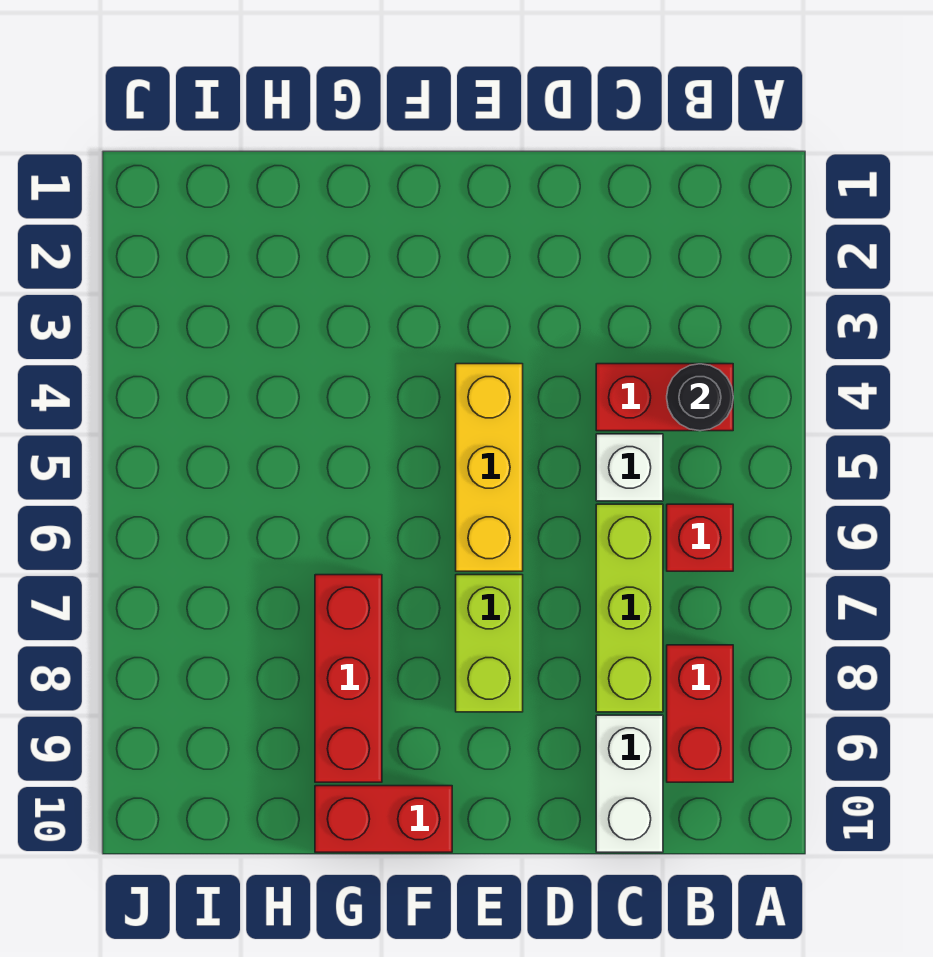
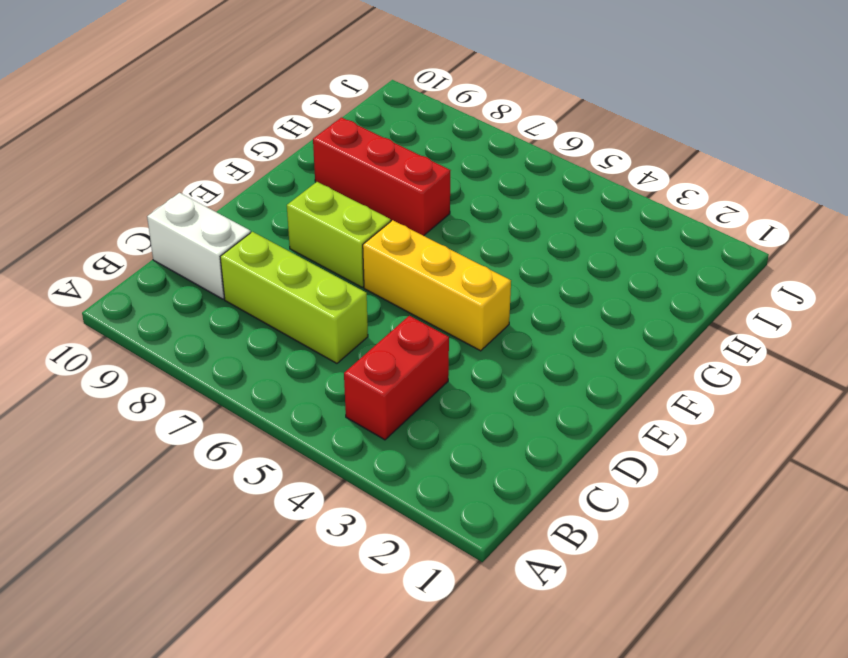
none -> red 1x1 brick [667,504,733,571]
none -> red 1x2 brick [667,645,733,782]

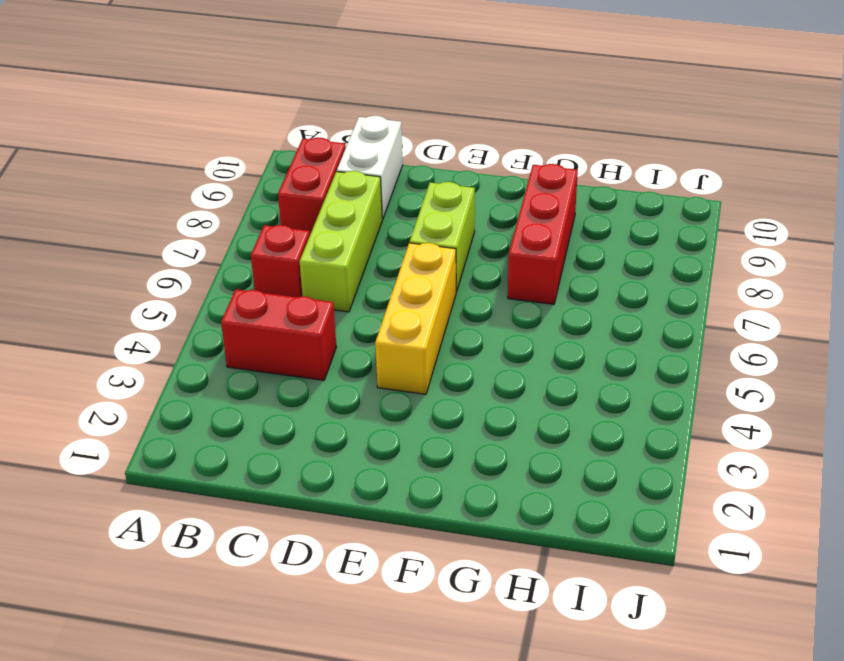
none -> white 1x1 brick [596,434,663,501]
none -> red 1x2 brick [315,786,452,852]

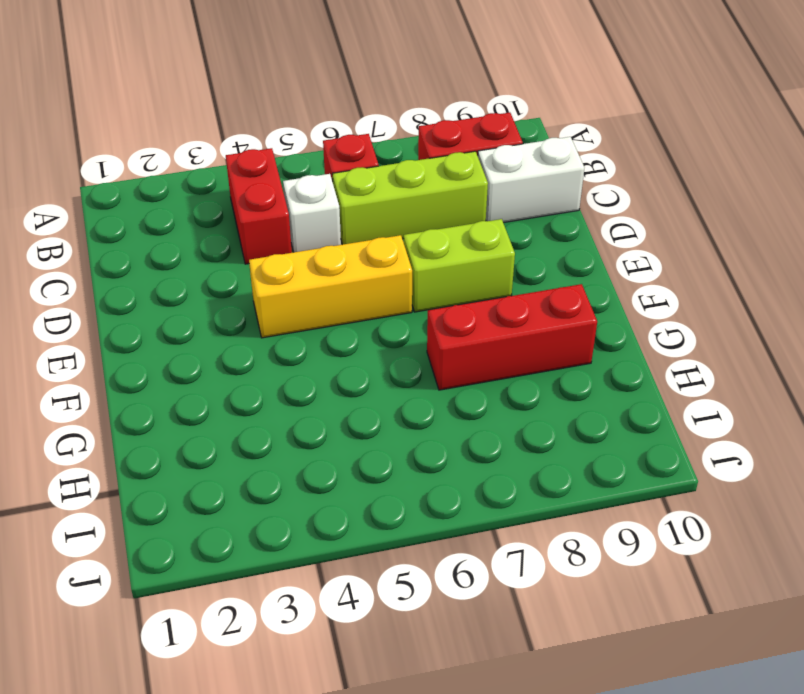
none -> red 1x2 brick [315,786,452,852]
none -> black 1x1 round brick [667,364,733,431]

